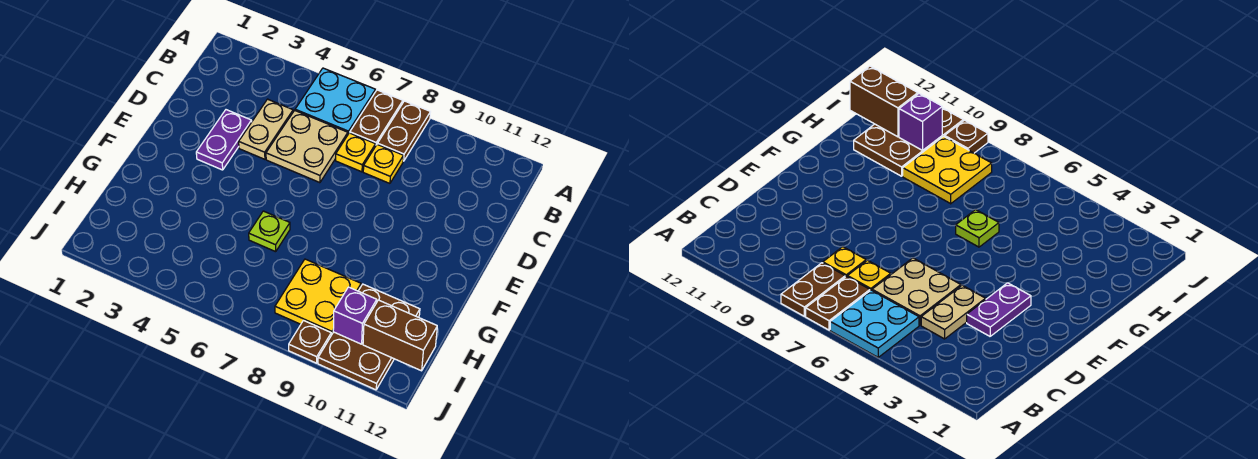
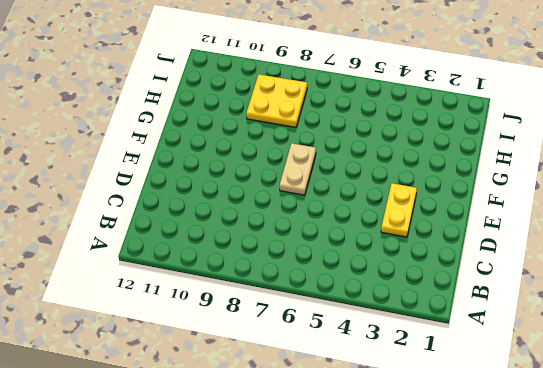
yellow 1x2 plate [381,183,417,237] -> purple 1x2 plate [196,110,252,170]
tan 1x2 plate [280,143,316,195] -> tan 1x2 plate moved to [239,99,293,159]
none -> cyan 2x2 plate [295,68,375,134]
none -> brown 1x2 plate [350,90,403,145]
none -> brown 1x2 plate [378,101,430,161]

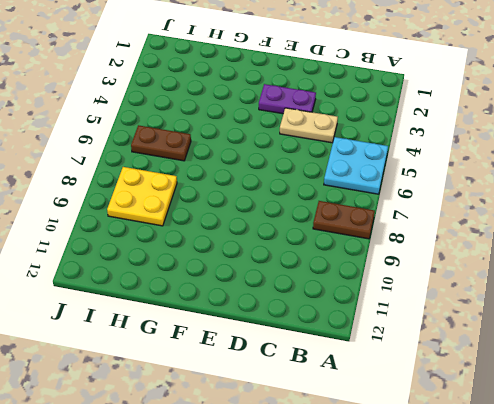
brown 1x2 plate [131,125,191,161] -> brown 1x2 plate moved to [350,90,403,145]
none -> tan 2x2 plate [266,110,348,183]
none -> yellow 1x1 plate [336,133,376,172]
none -> yellow 1x1 plate [363,144,403,183]

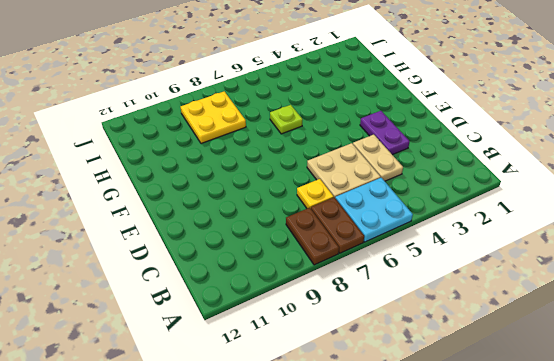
none -> yellow 1x1 plate [363,144,403,183]
none -> brown 2x3 plate [318,284,420,390]
none -> brown 1x1 plate [289,321,331,363]

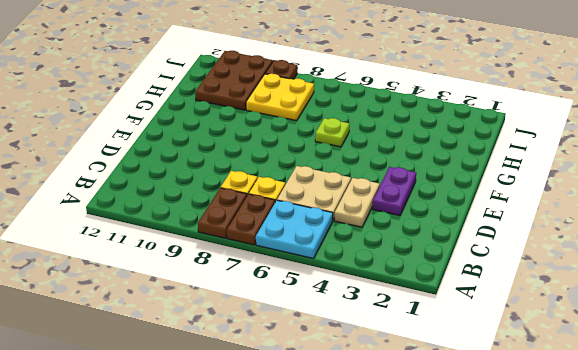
none -> purple 1x1 brick [333,287,377,344]
none -> brown 1x2 brick [363,300,437,371]

